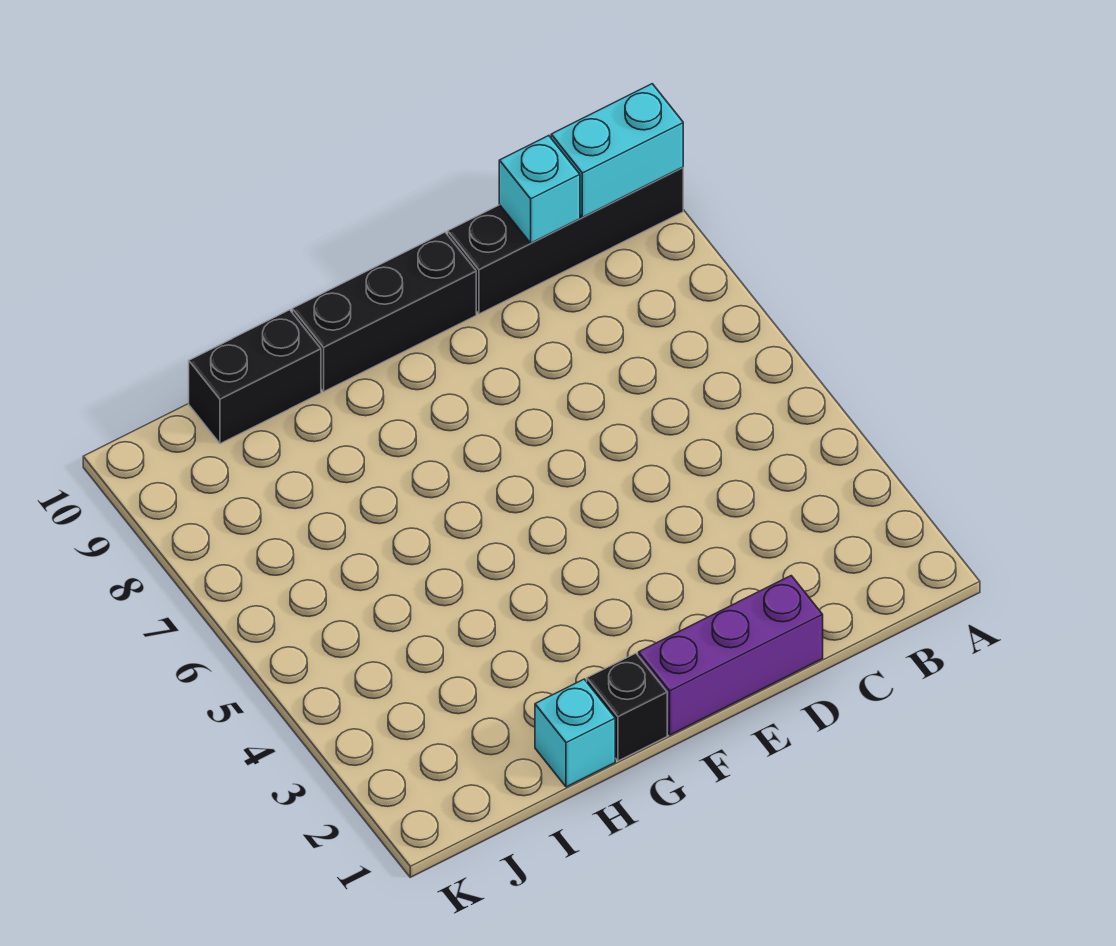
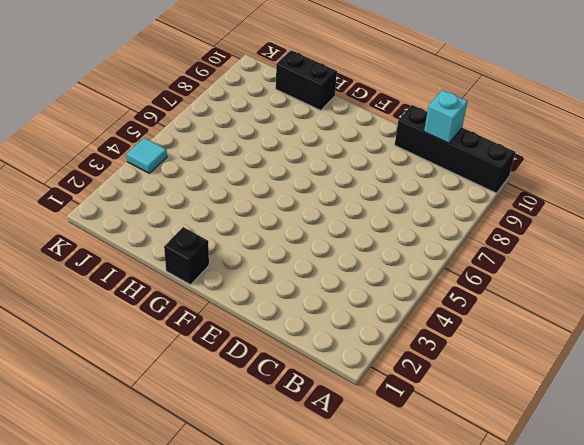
cyan 1x1 tile [127,138,167,173] -> none
none -> purple 1x3 brick [639,576,823,735]
none -> black 1x3 brick [292,232,476,392]

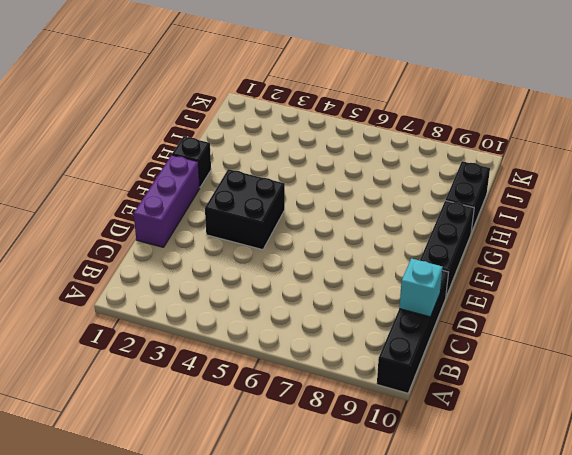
black 2x2 brick [205,169,285,250] -> none
none -> cyan 1x1 brick [535,679,615,787]
none -> cyan 1x2 brick [551,84,683,217]

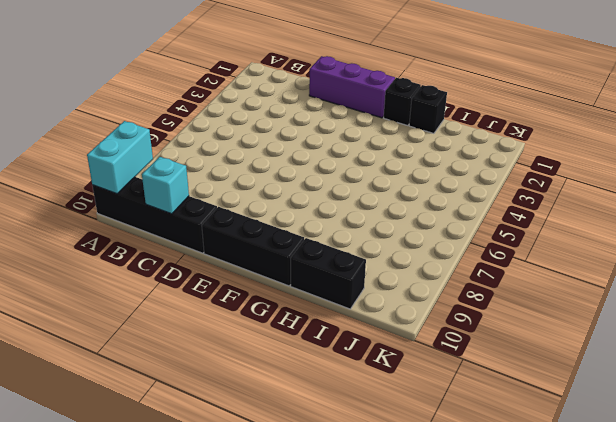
cyan 1x2 brick [87,121,153,194] -> cyan 1x2 brick turned to [551,84,683,217]
black 1x1 brick [409,85,447,133] -> cyan 1x1 brick [535,679,615,787]

